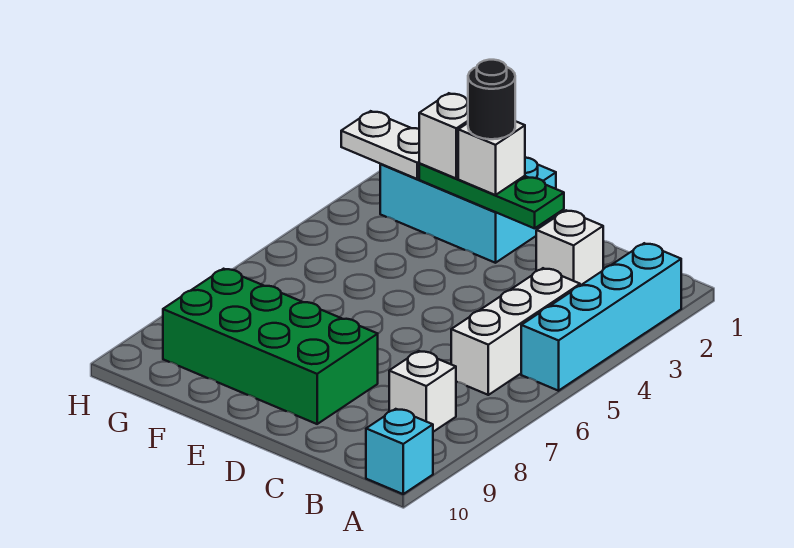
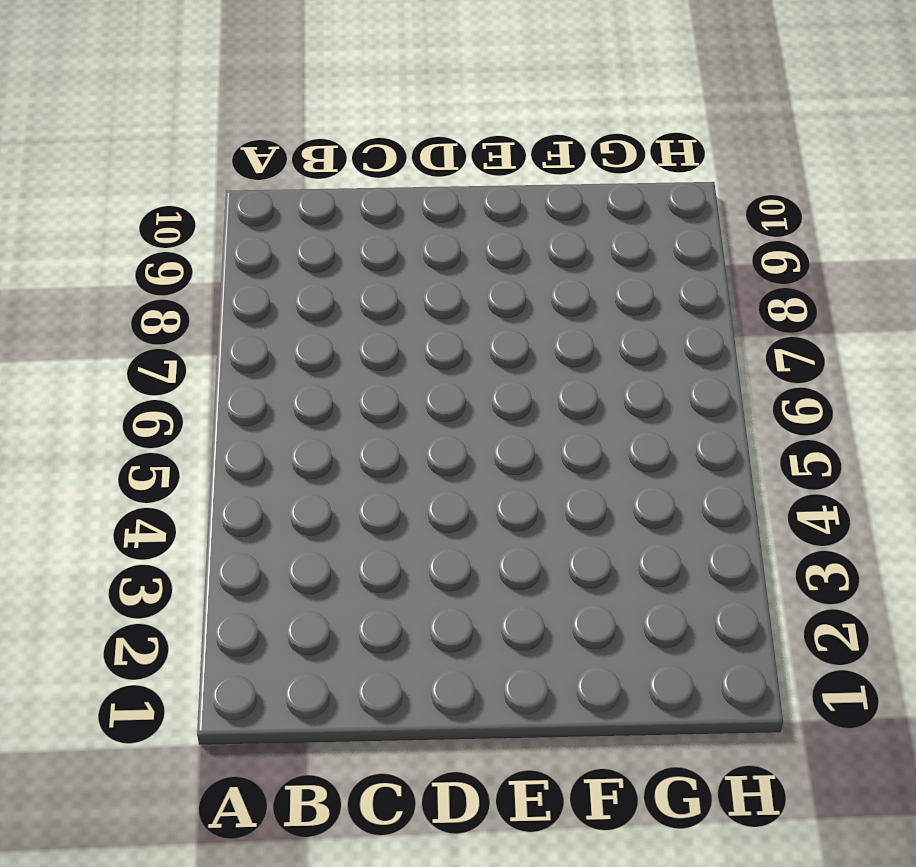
none -> cyan 1x4 brick [521,243,681,391]
none -> cyan 1x1 brick [366,409,433,494]
none -> white 1x3 brick [451,268,580,395]

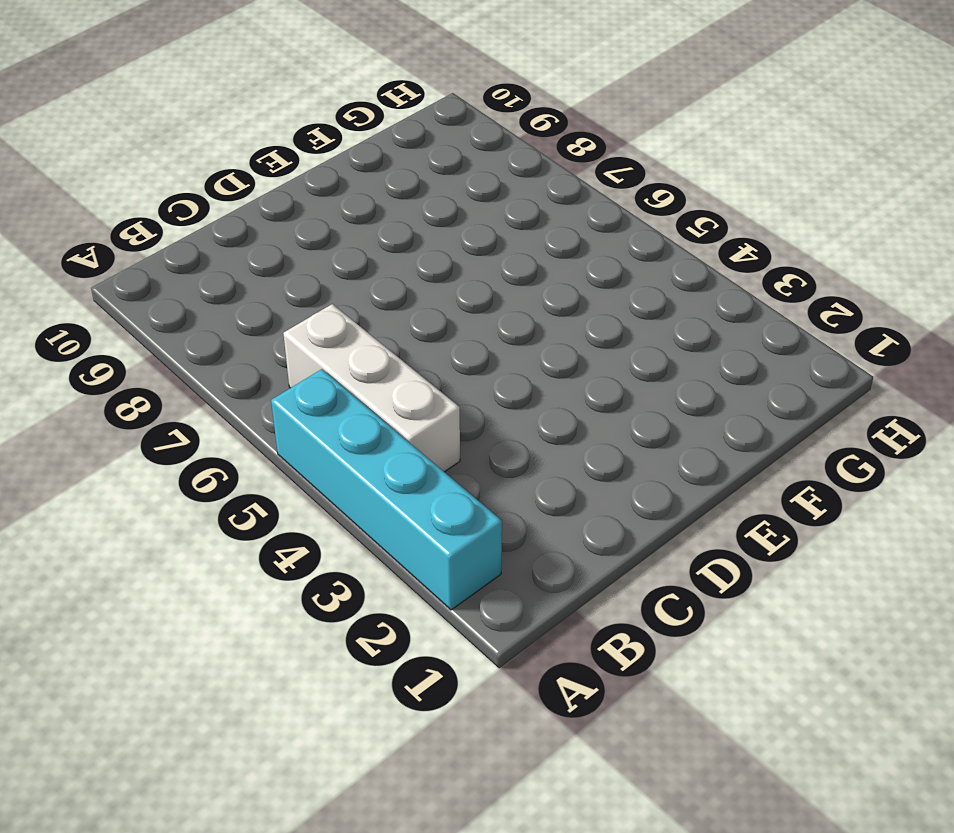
none -> cyan 1x1 brick [366,409,433,494]
none -> white 1x1 brick [389,351,456,432]
none -> white 1x1 brick [536,210,603,286]

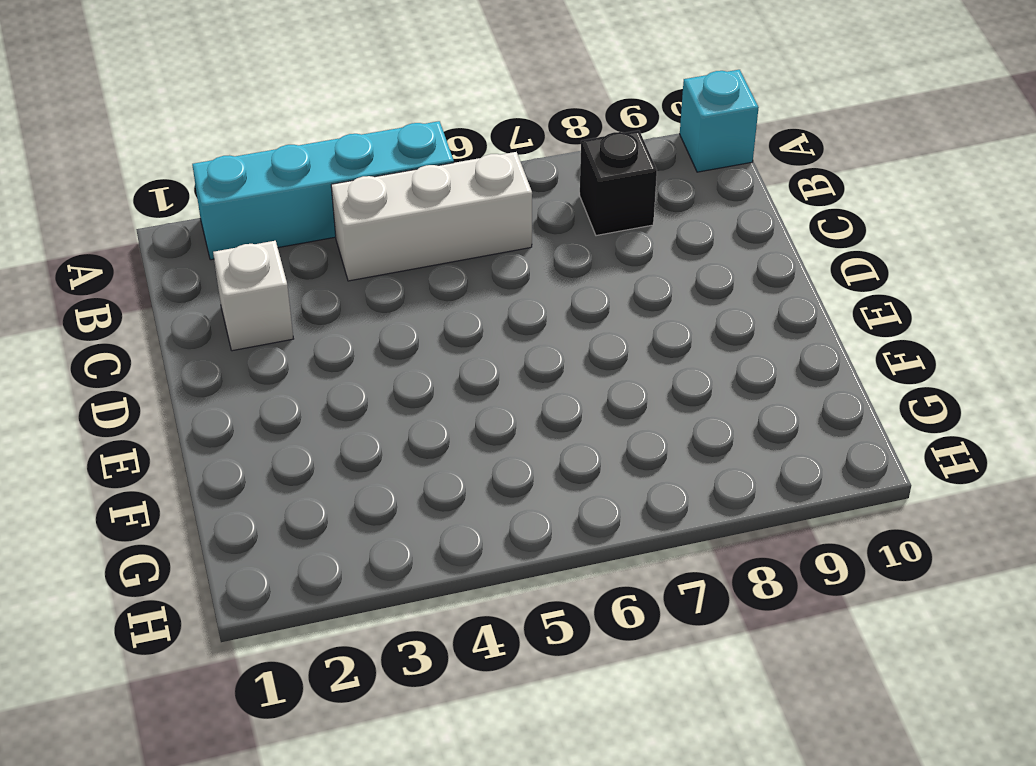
black 1x1 brick [580,130,657,236] -> white 1x1 brick [389,351,456,432]
none -> green 2x4 brick [163,269,378,424]
none -> cyan 2x3 brick [380,158,556,263]
none -> green 1x3 plate [419,163,564,228]

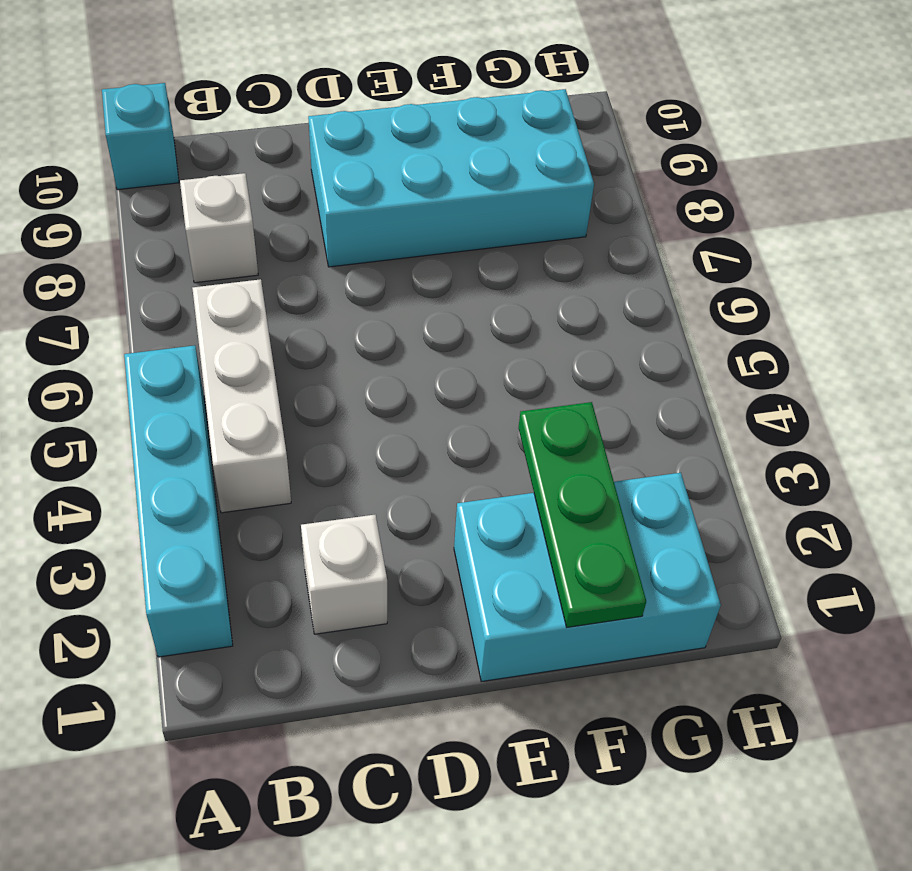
cyan 2x4 brick [308,89,594,267] -> green 2x4 brick [163,269,378,424]
green 1x3 plate [519,402,646,627] -> green 1x3 plate turned to [419,163,564,228]
none -> white 1x2 plate [341,111,419,179]
none -> white 1x1 brick [458,121,525,195]
none -> white 1x1 brick [419,93,468,179]

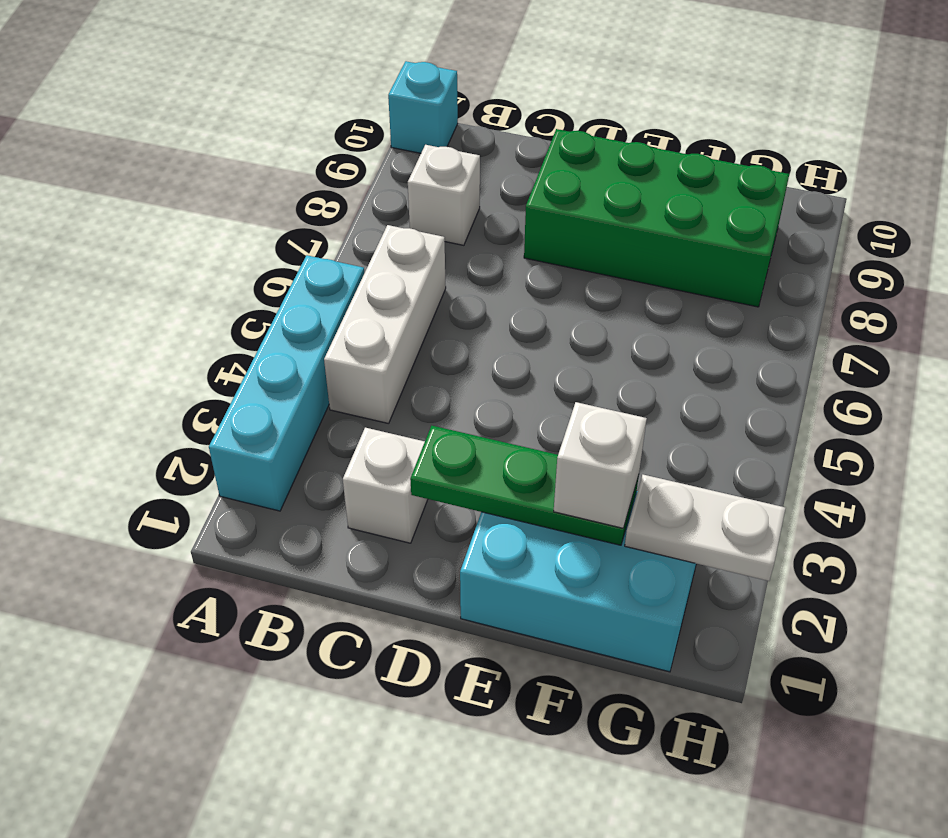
none -> white 1x1 brick [458,121,525,195]
none -> black 1x1 round brick [468,60,515,139]

